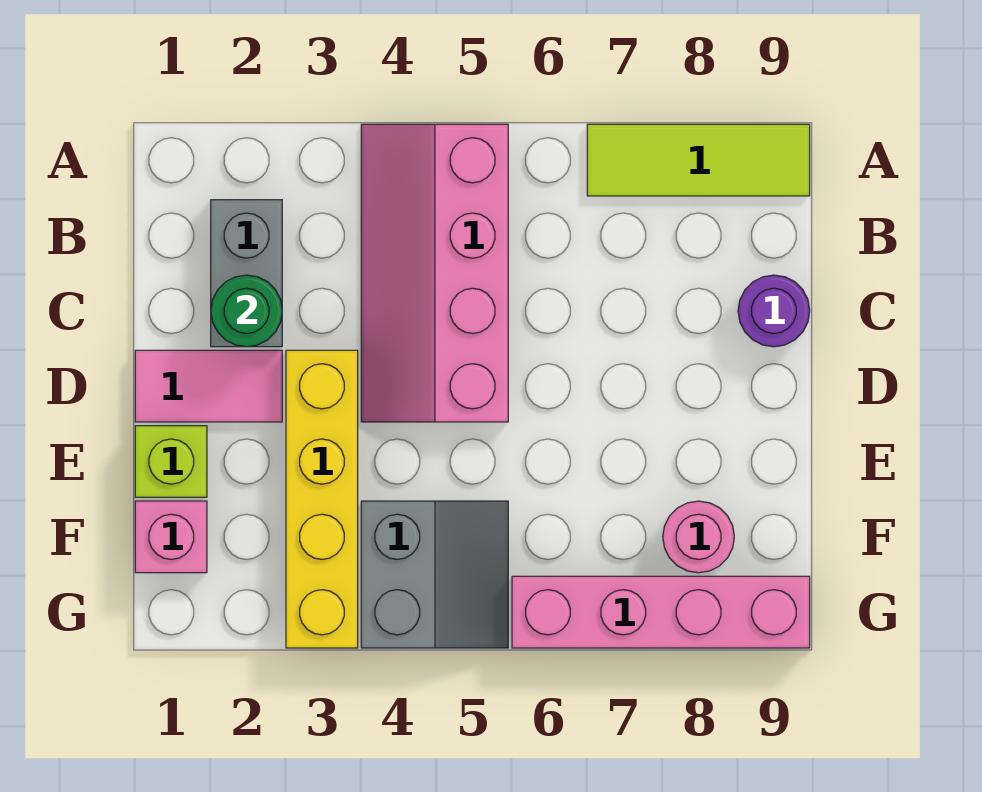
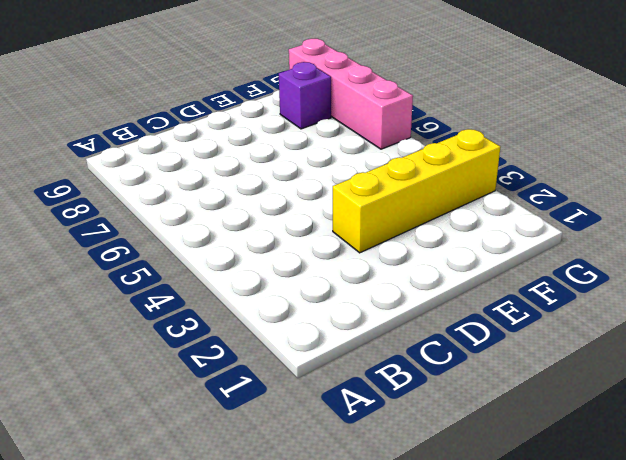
purple 1x1 brick [279,62,331,129] -> pink 1x1 round brick [663,501,734,573]
none -> pink 2x4 slope [361,124,508,422]
none -> lime 1x3 tile [587,124,810,196]
none -> grey 1x2 brick [211,200,282,347]

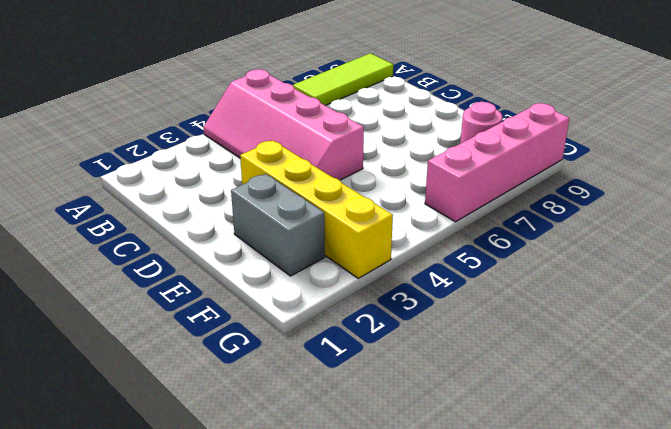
grey 1x2 brick [231,174,325,276] -> grey 1x2 brick moved to [211,200,282,347]
none -> purple 1x1 round brick [738,275,810,347]
none -> pink 1x2 tile [135,350,282,422]
none -> lime 1x1 brick [135,426,207,497]

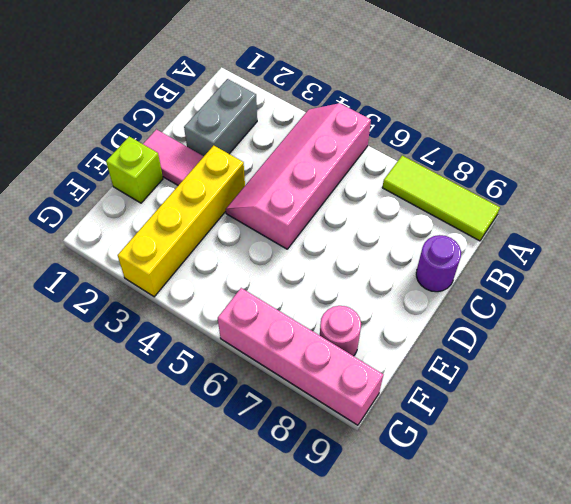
none -> pink 1x1 brick [135,501,207,573]
none -> grey 2x2 slope [361,501,508,648]
none -> green 1x1 round brick [211,275,282,347]

